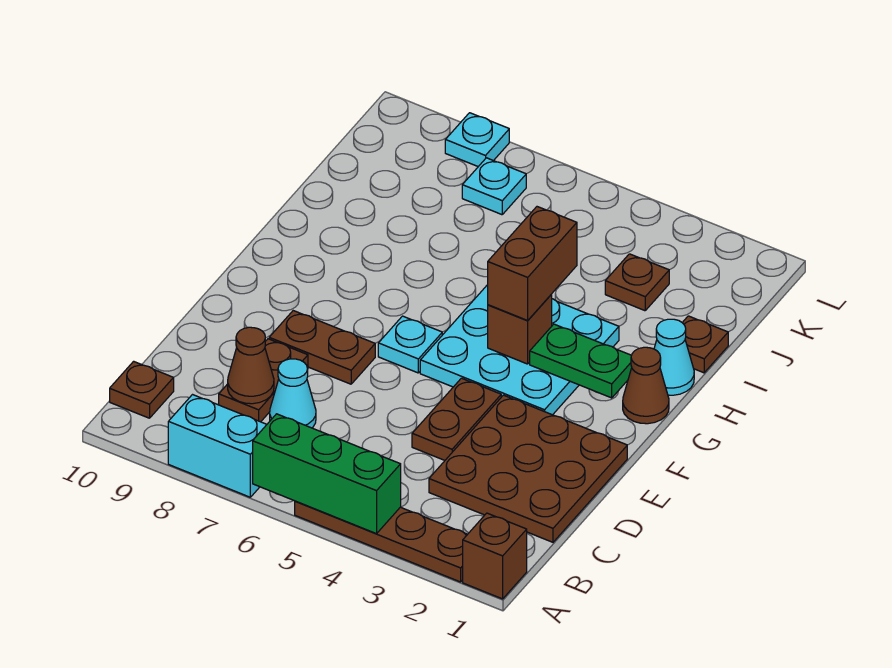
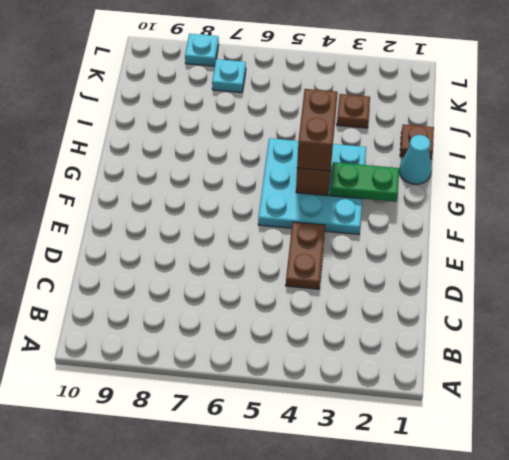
none -> brown 1x1 brick [463,513,527,599]
none -> brown 1x4 plate [295,501,468,582]
none -> cyan 1x2 brick [168,395,267,497]

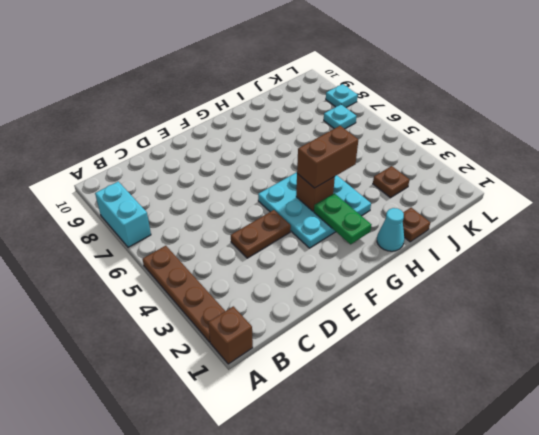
none -> brown 1x1 plate [110,361,174,418]
none -> brown 3x3 plate [429,395,627,542]
none -> cyan 1x1 cone [270,359,316,428]

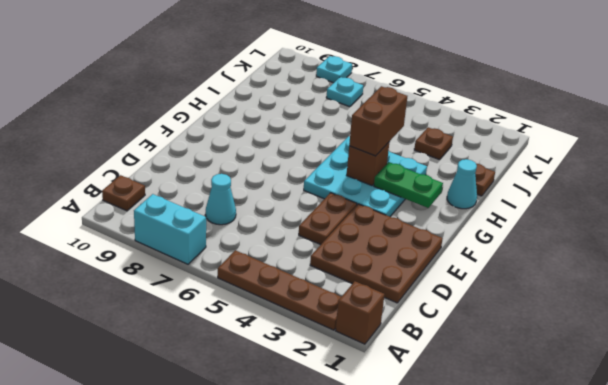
none -> brown 1x2 plate [219,339,308,422]
none -> brown 1x2 plate [269,311,375,384]
none -> cyan 1x1 plate [378,316,442,373]

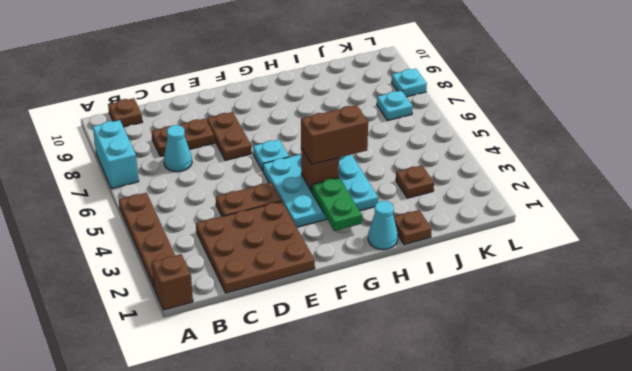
none -> brown 1x1 cone [623,347,669,424]
none -> green 1x3 brick [253,414,401,534]
none -> brown 1x1 cone [228,327,274,404]

